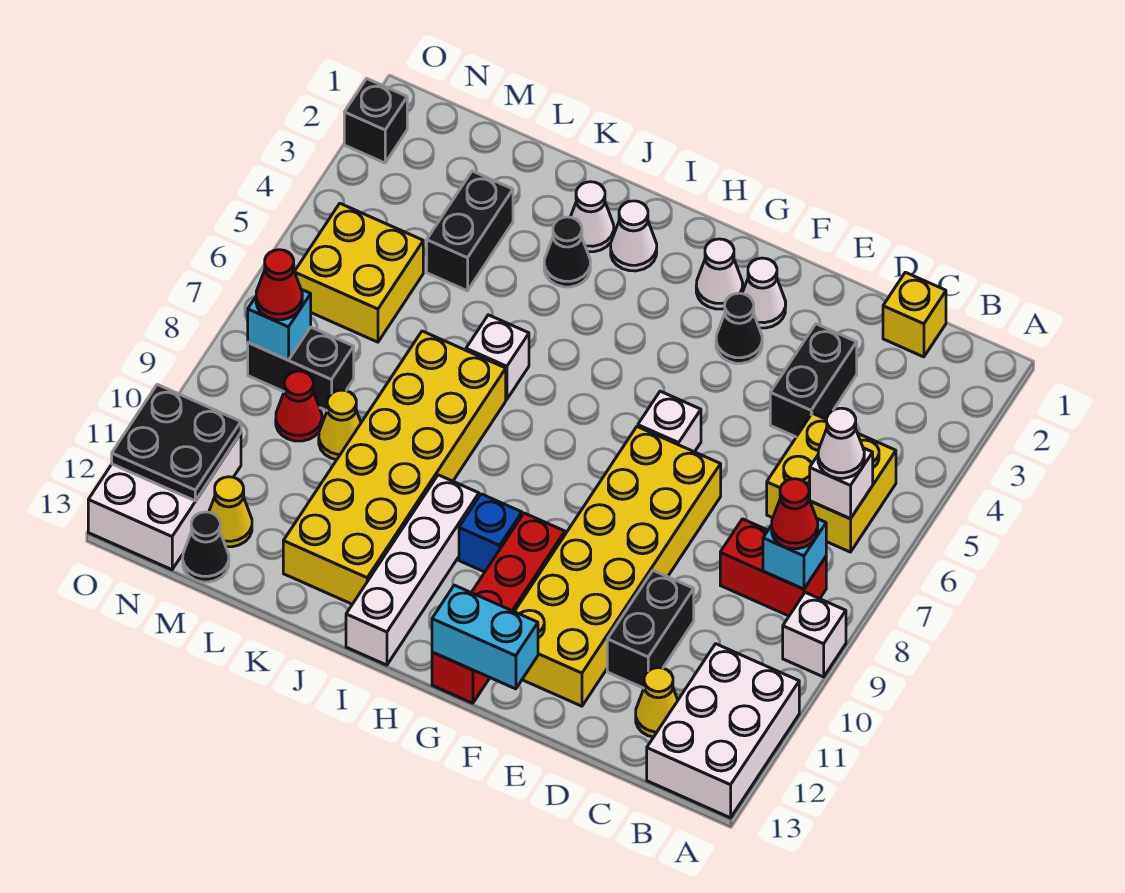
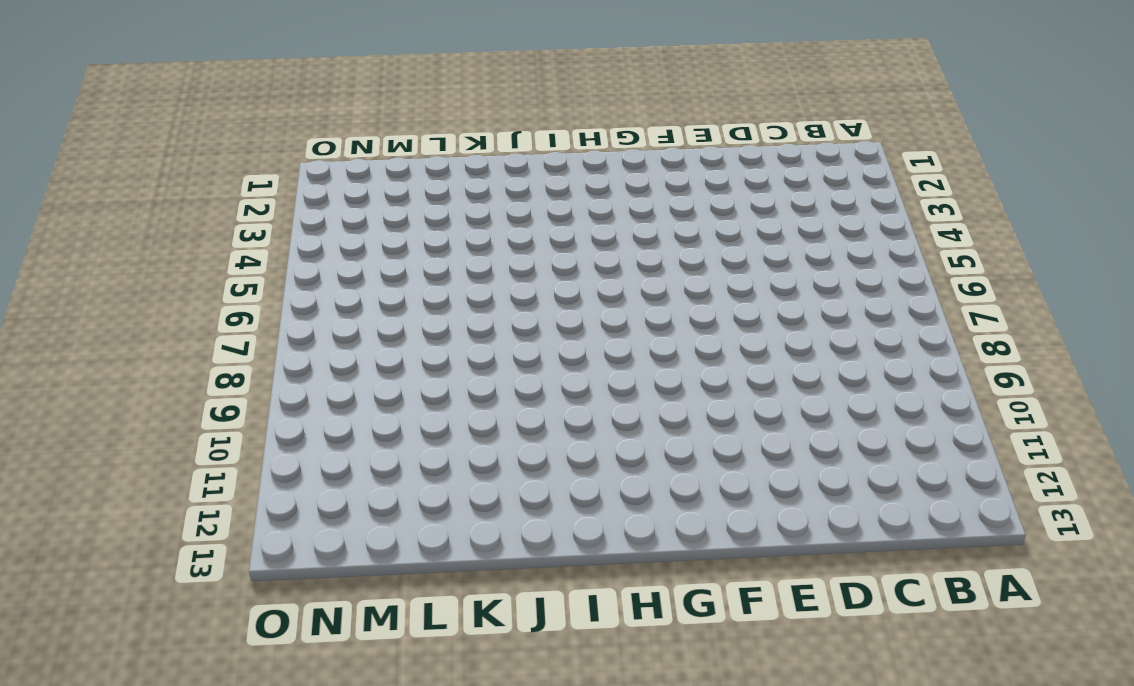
none -> white 1x1 brick [783,592,846,677]
none -> white 2x3 brick [647,644,799,818]
none -> yellow 2x2 brick [767,413,896,552]
none -> red 1x2 brick [720,519,826,616]

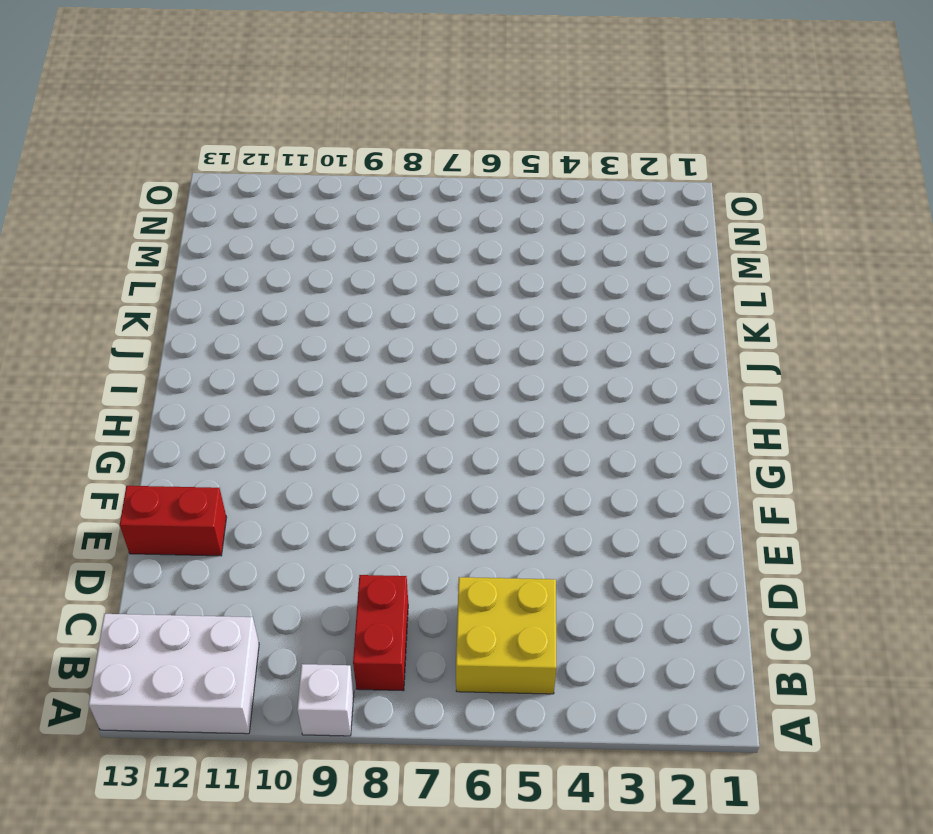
red 1x2 brick [120,486,227,556] -> yellow 2x6 brick [514,427,721,706]
none -> yellow 1x1 brick [883,272,946,357]
none -> yellow 1x1 cone [636,668,678,737]
none -> black 1x2 brick [770,324,857,437]
none -> black 1x2 brick [607,570,694,688]

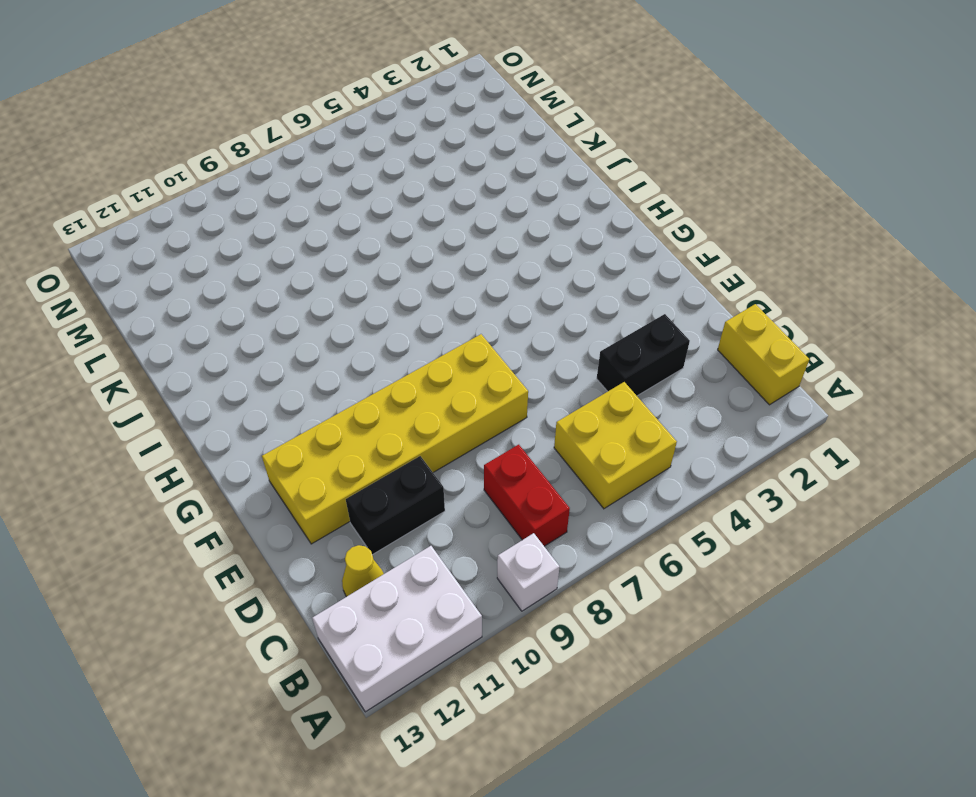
yellow 1x2 brick [718,304,809,405] -> yellow 1x1 brick [883,272,946,357]
none -> white 1x1 cone [742,258,786,328]
none -> black 1x1 cone [716,293,762,363]
none -> white 1x1 brick [638,391,701,452]
none -> white 1x1 cone [696,239,743,309]

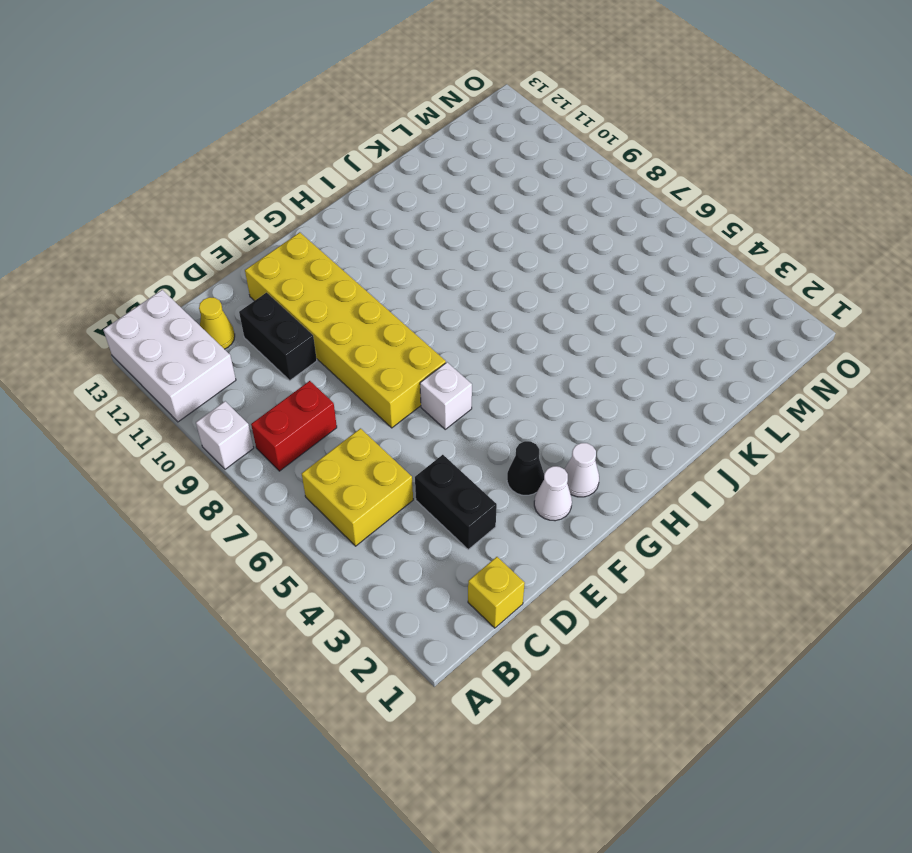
none -> red 1x4 brick [432,513,565,703]
none -> blue 1x1 brick [459,494,522,572]
none -> white 1x1 cone [611,201,657,271]
none -> white 1x4 brick [346,475,479,665]

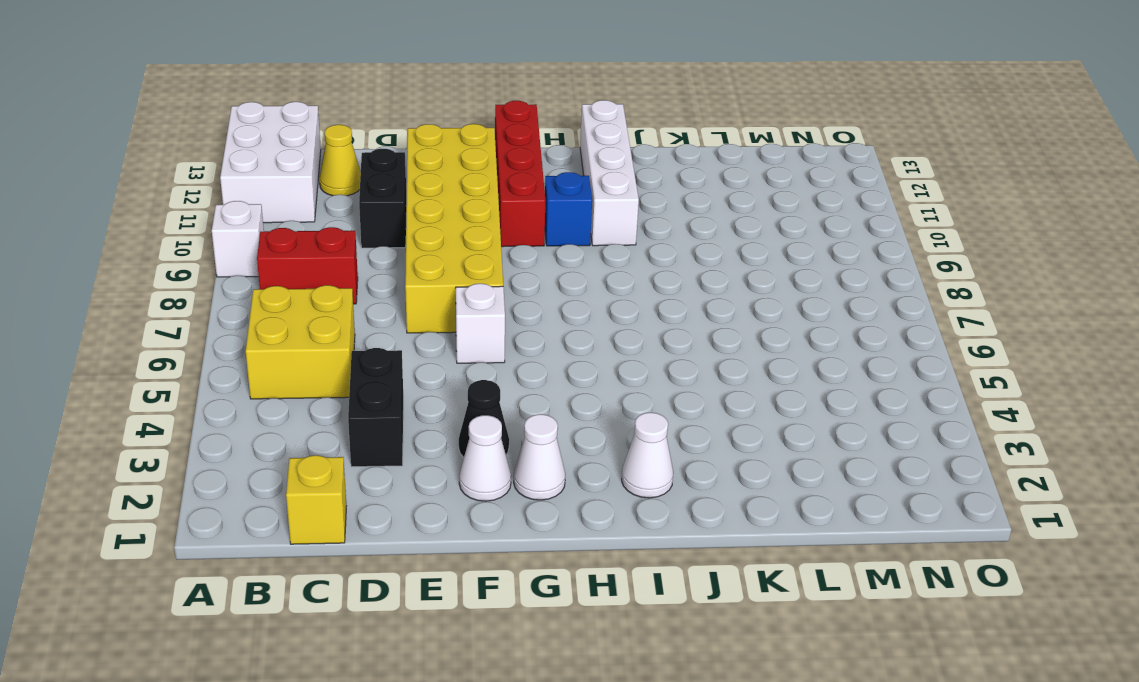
none -> white 1x1 cone [571,182,614,252]
none -> black 1x1 cone [544,217,590,287]
none -> white 1x1 brick [466,315,529,399]
none -> yellow 2x6 brick [283,331,506,604]

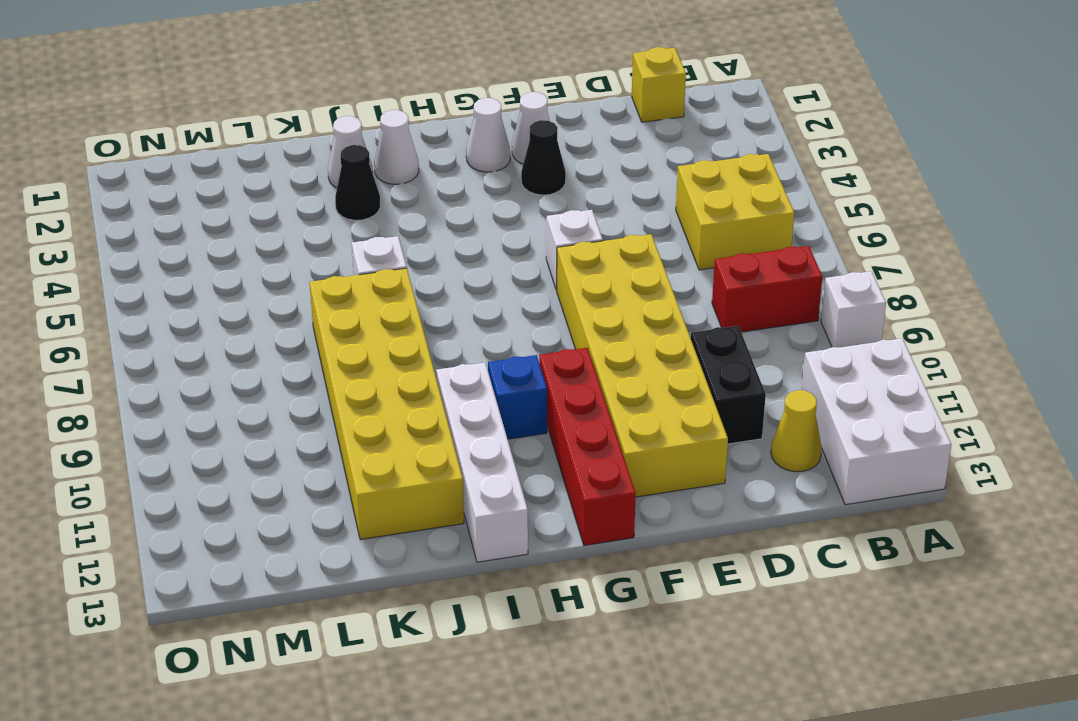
none -> black 1x2 brick [770,324,857,437]
none -> black 1x2 brick [427,171,513,291]
none -> yellow 1x1 cone [319,390,361,460]
none -> yellow 2x2 brick [294,204,423,342]

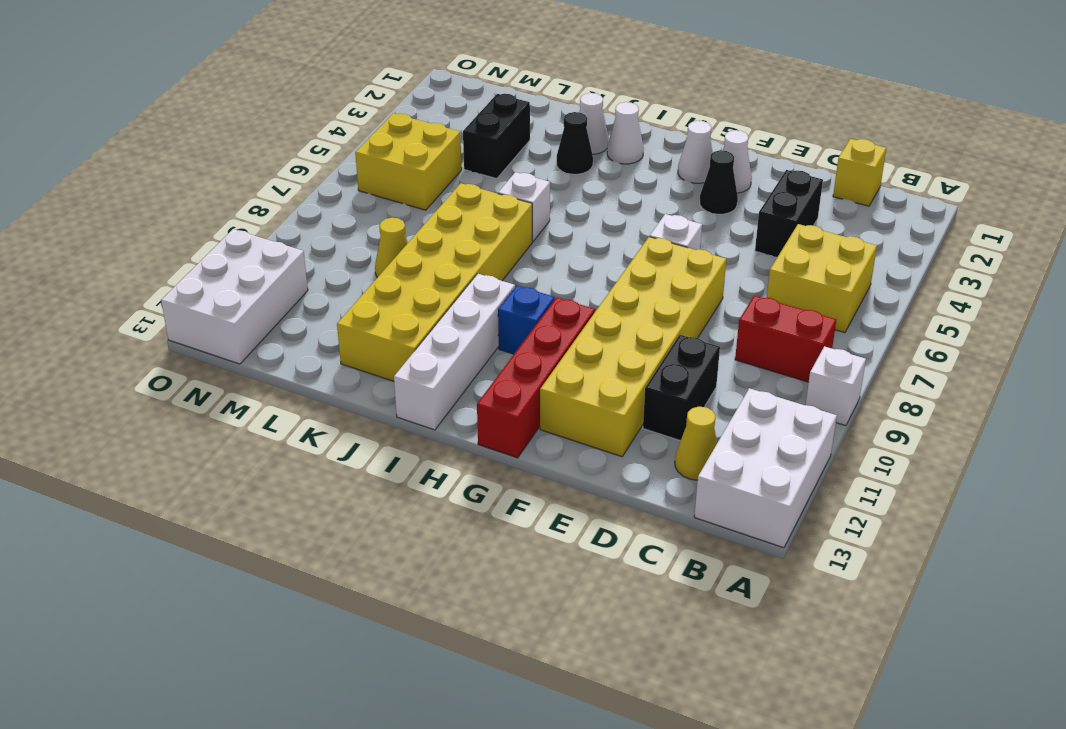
none -> black 1x2 brick [248,327,354,411]
none -> red 1x1 cone [276,371,322,441]
none -> yellow 1x1 cone [209,477,252,547]
none -> black 1x1 cone [183,512,229,582]

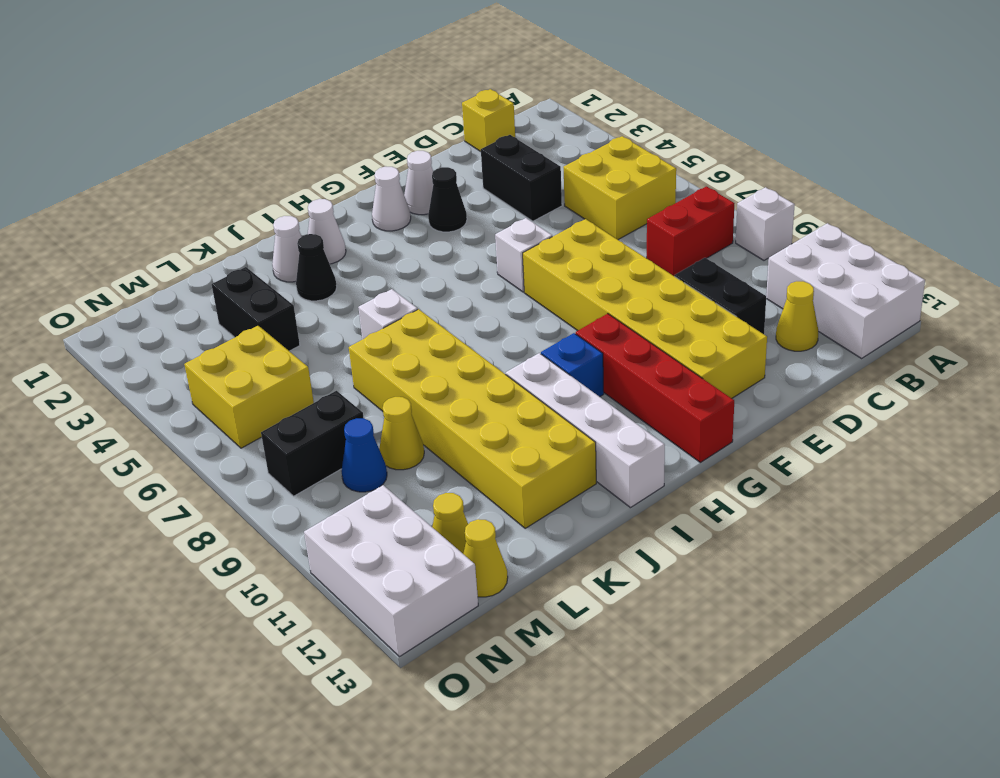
blue 1x1 cone [341,418,387,492] -> red 1x1 cone [276,371,322,441]
yellow 1x1 cone [463,519,508,597] -> black 1x1 cone [183,512,229,582]
none -> black 1x1 brick [344,79,407,163]
none -> white 1x1 brick [810,448,873,519]
none -> cyan 1x1 brick [763,519,826,589]
none -> cyan 1x2 brick [432,585,538,689]

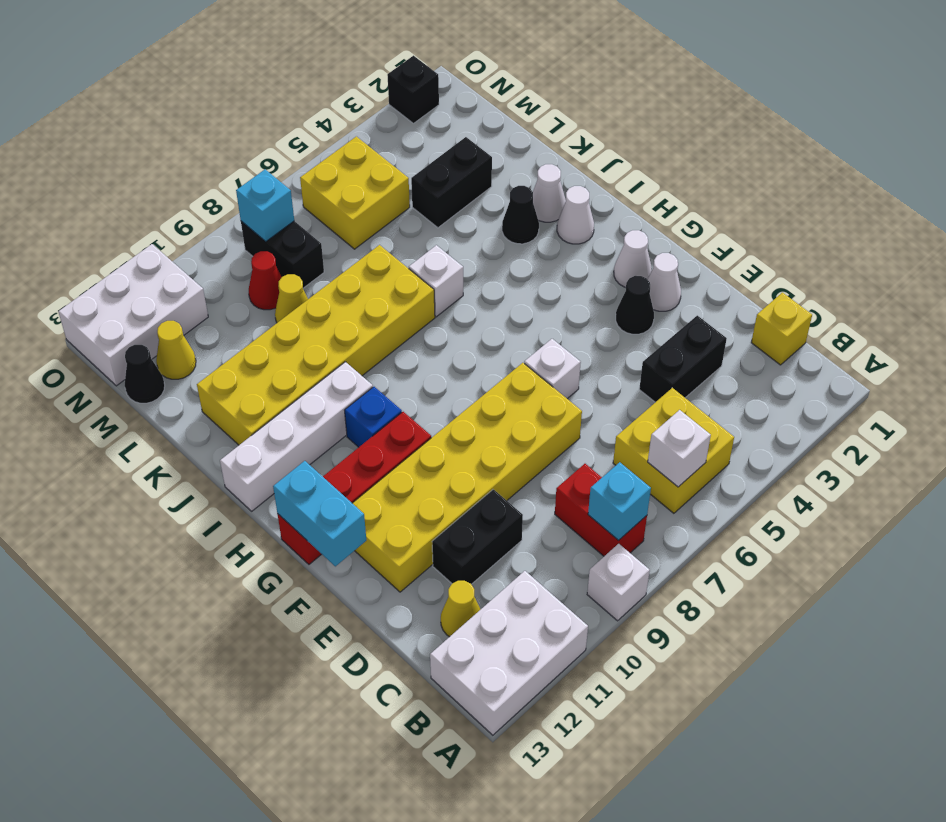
none -> black 2x2 plate [112,384,241,501]
none -> white 1x1 cone [818,408,864,478]
none -> red 1x1 cone [772,479,818,549]
none -> red 1x1 cone [256,250,302,320]

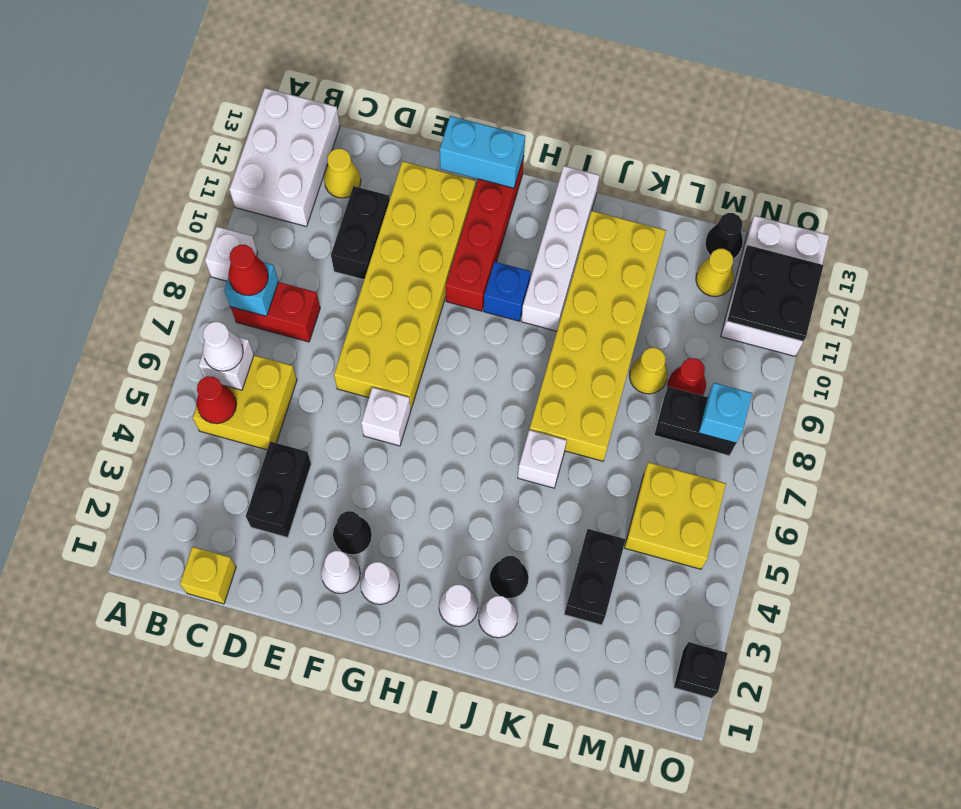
red 1x1 cone [196,376,236,424] -> red 1x1 cone moved to [256,250,302,320]

